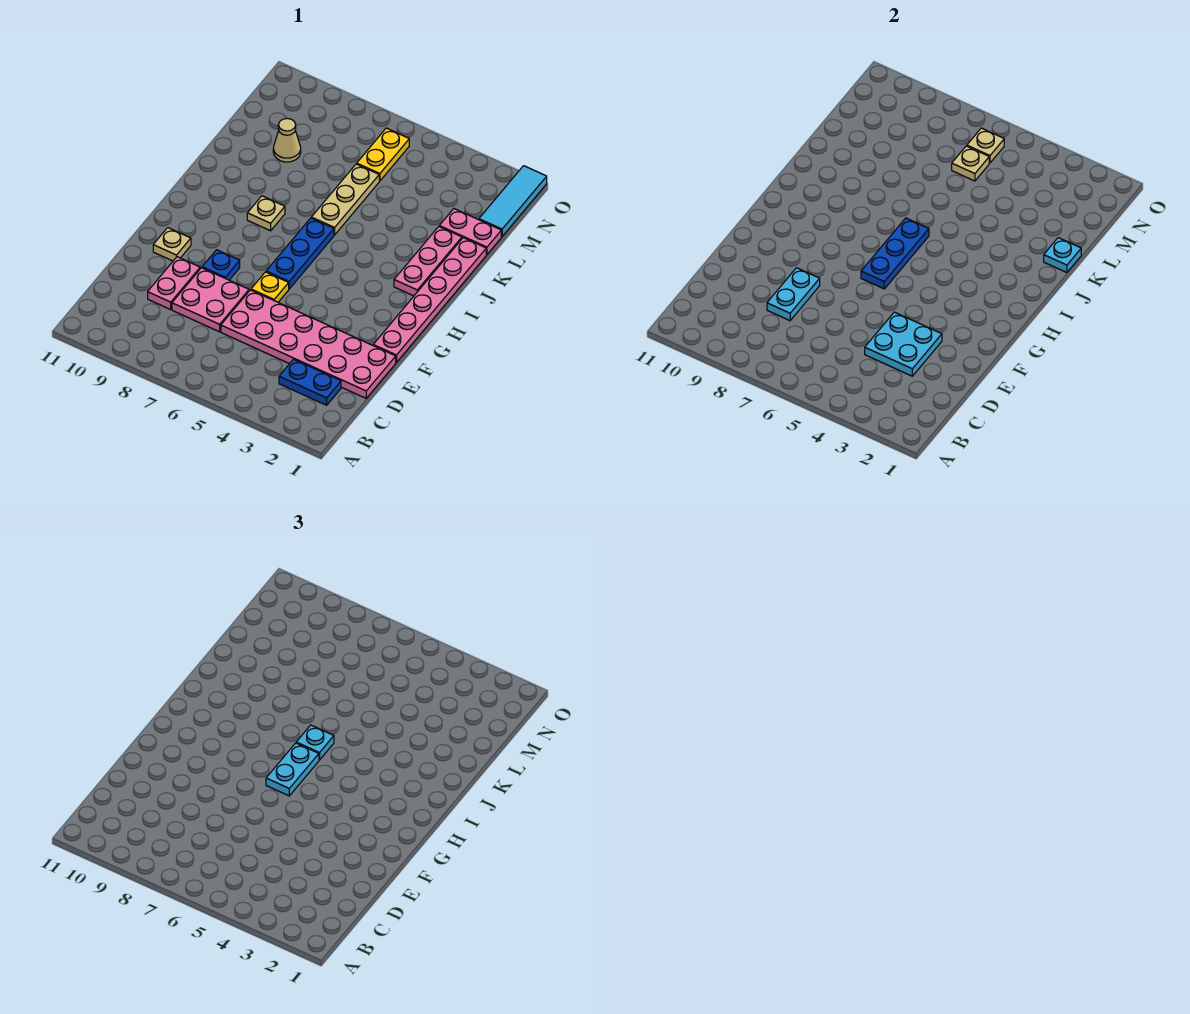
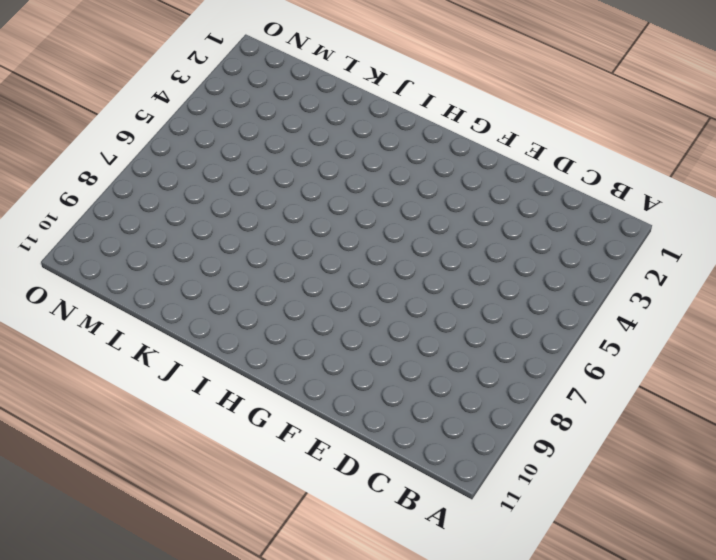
none -> blue 1x2 plate [279,359,341,405]
none -> pink 2x6 plate [221,290,396,398]
none -> pink 2x2 plate [172,268,249,332]

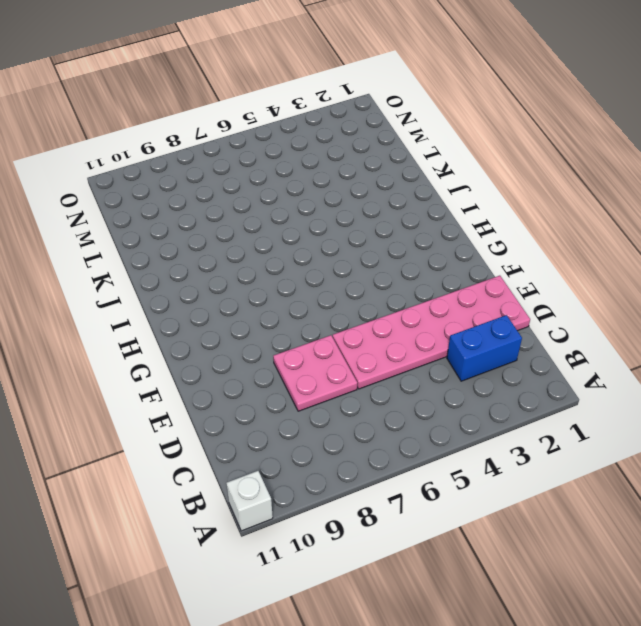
white 1x1 brick [226,471,273,531] -> none
blue 1x2 brick [447,315,522,381] -> blue 1x2 plate [279,359,341,405]
none -> pink 1x2 plate [148,257,200,309]
none -> pink 1x6 plate [373,238,486,363]
none -> yellow 1x1 plate [251,272,289,302]

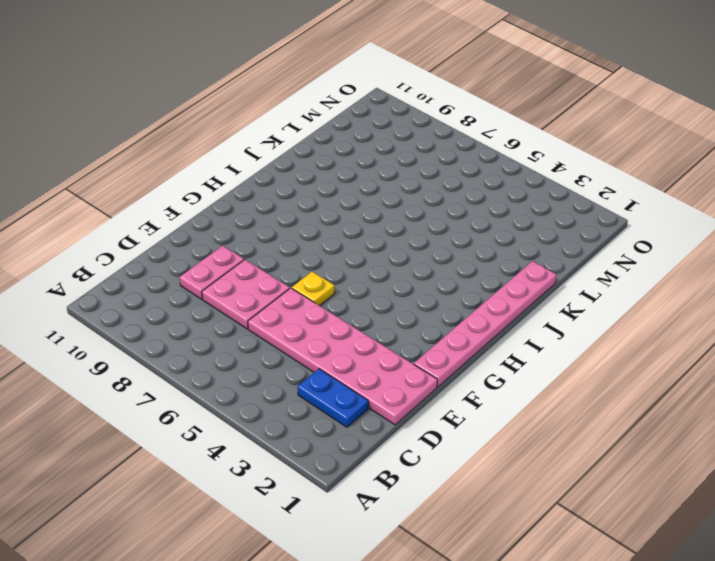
none -> blue 1x1 plate [202,250,240,280]
none -> tan 1x1 plate [153,228,191,261]
none -> blue 1x3 plate [266,218,334,289]

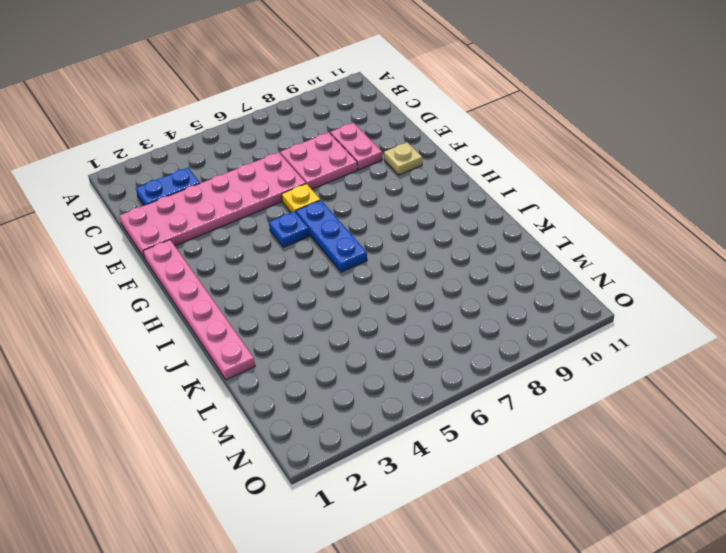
blue 1x1 plate [269,211,309,247] -> blue 1x1 plate moved to [202,250,240,280]
none -> pink 1x3 plate [394,227,462,296]
none -> tan 1x1 plate [247,196,285,231]
none -> tan 1x3 plate [311,164,379,235]

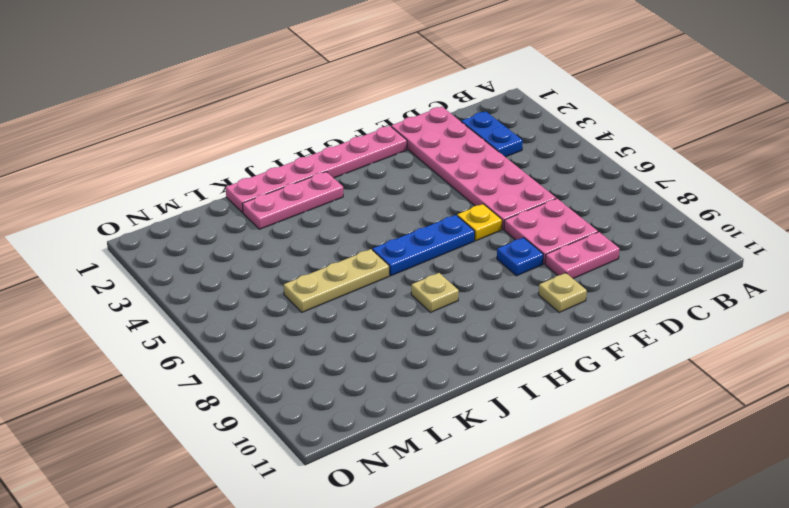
none -> pink 1x2 plate [439,209,501,254]
none -> tan 1x1 cone [273,118,301,162]
none -> cyan 1x3 tile [479,166,547,236]

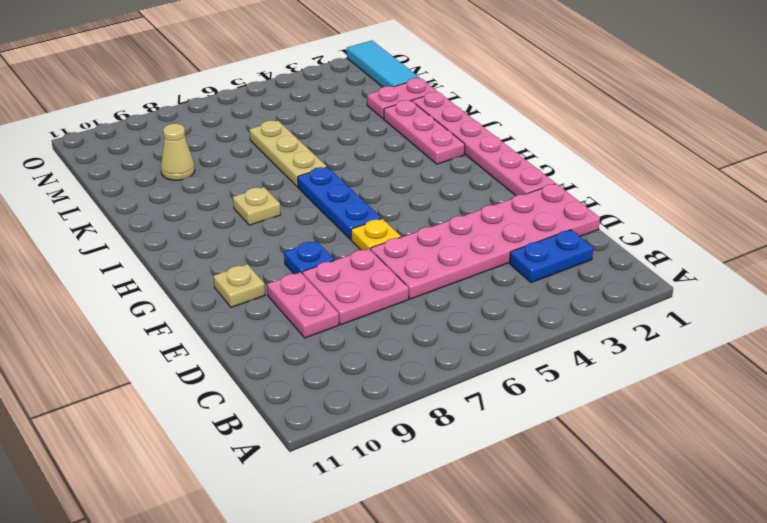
none -> yellow 1x2 plate [357,128,409,181]
none -> cyan 2x2 plate [865,312,942,376]
none -> cyan 1x2 plate [767,268,820,321]

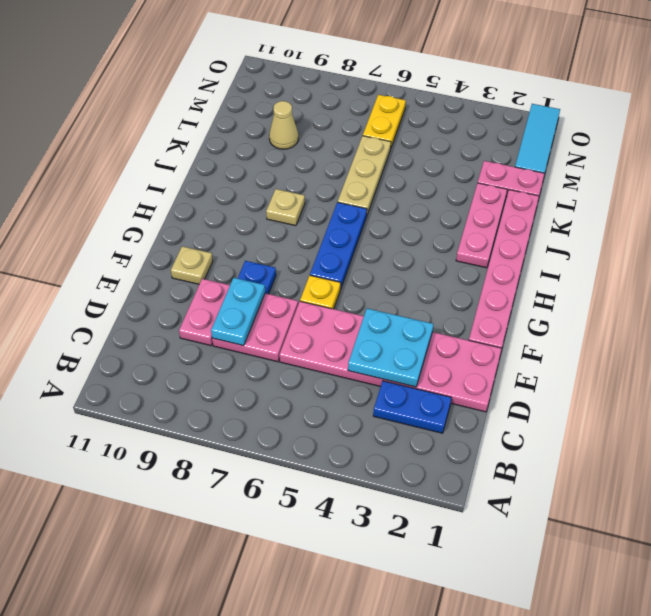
none -> blue 1x3 plate [861,218,929,289]
none -> cyan 1x1 plate [1044,238,1081,273]
none -> tan 1x1 plate [952,146,989,181]

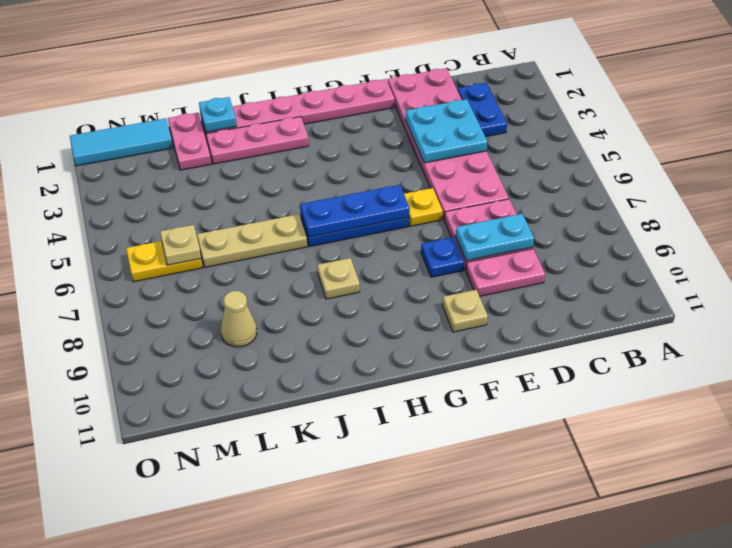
none -> tan 1x1 plate [967,128,1004,163]
none -> cyan 1x2 plate [266,743,319,796]
none -> cyan 1x1 plate [296,725,334,760]

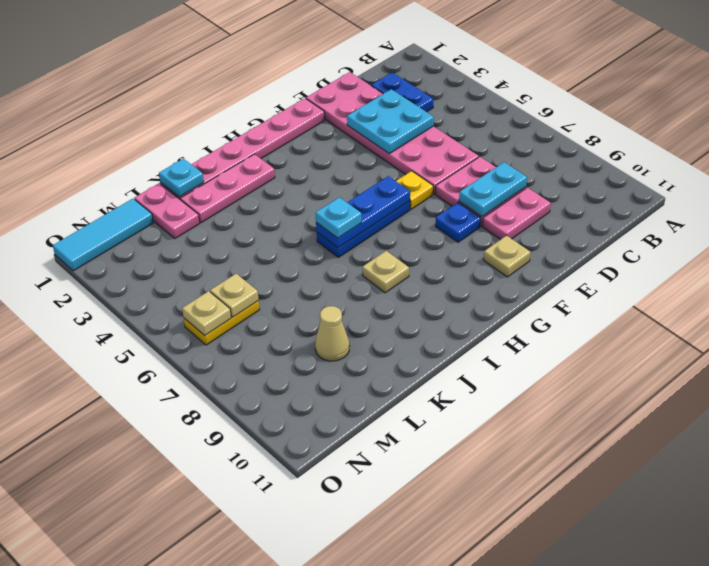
none -> tan 1x3 plate [311,164,379,235]
none -> cyan 1x2 plate [266,743,319,796]

